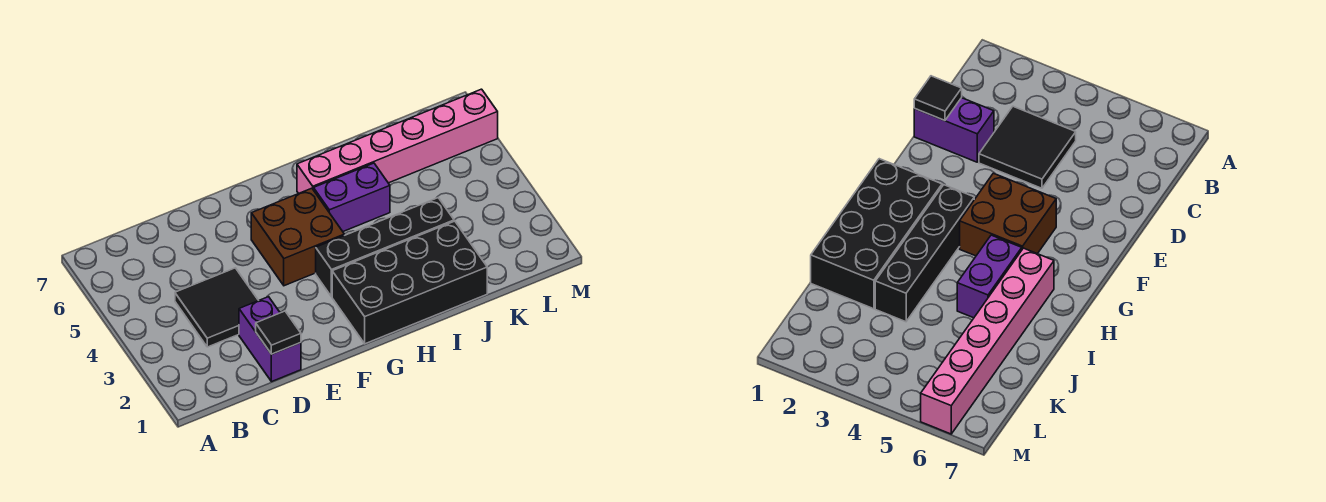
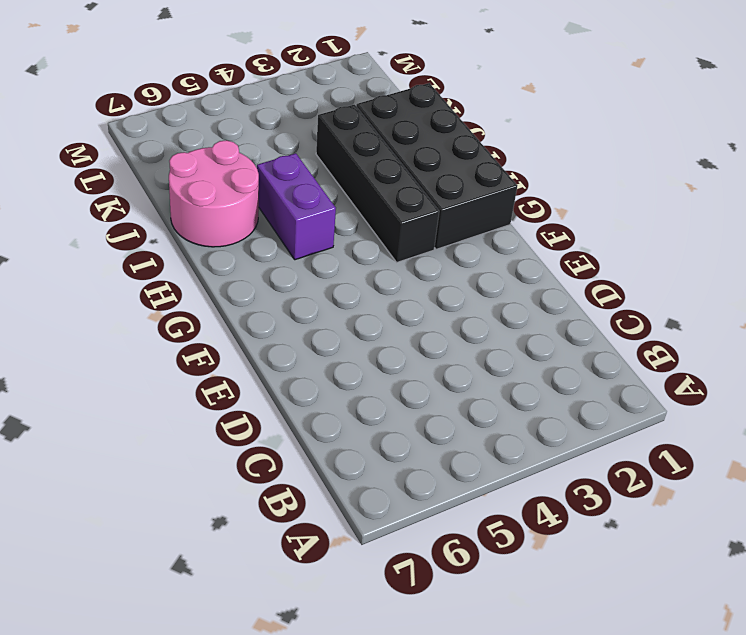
pink 2x2 round brick [169,140,259,247] -> pink 1x6 brick [297,89,498,193]
none -> black 2x2 tile [175,268,259,347]
none -> purple 1x2 brick [239,297,301,382]

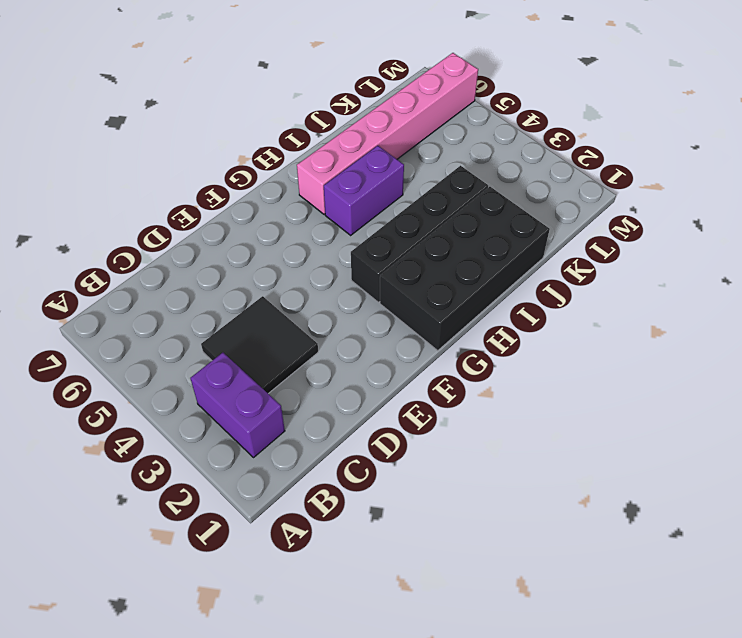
purple 1x2 brick [190,353,285,458] -> purple 1x2 brick moved to [239,297,301,382]
none -> brown 2x2 brick [251,188,344,286]
none -> black 1x1 tile [256,311,301,354]

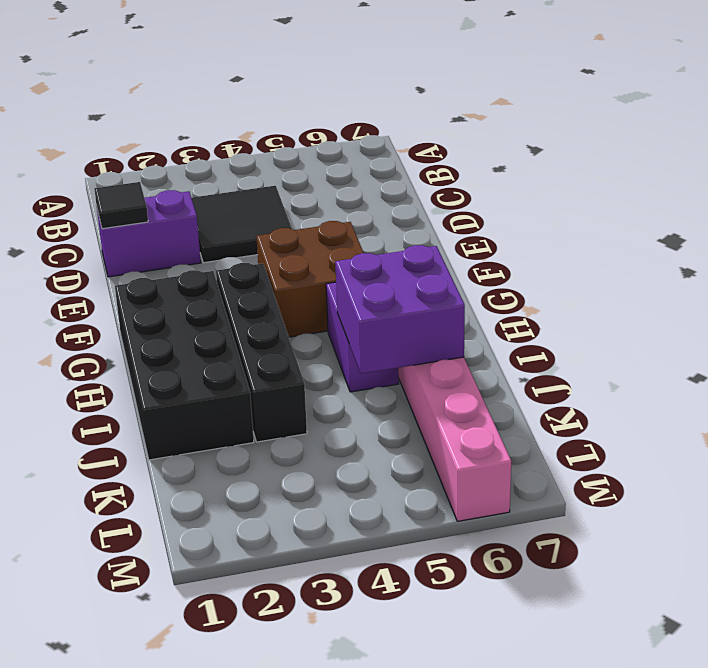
purple 2x2 brick [335,245,465,374] -> none

